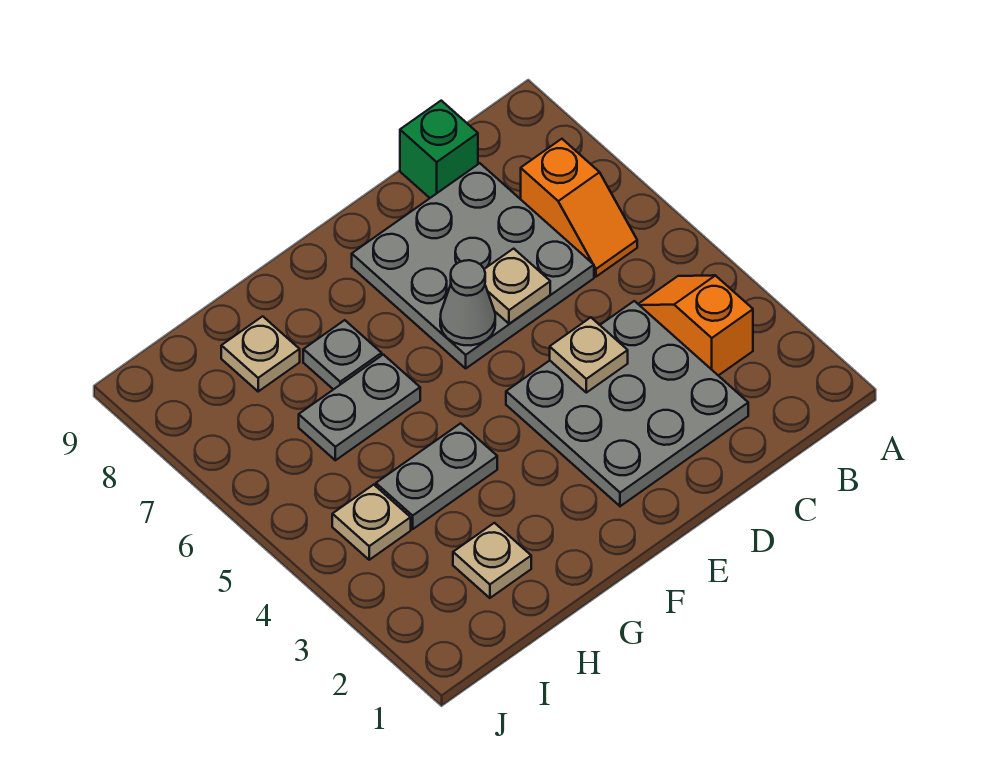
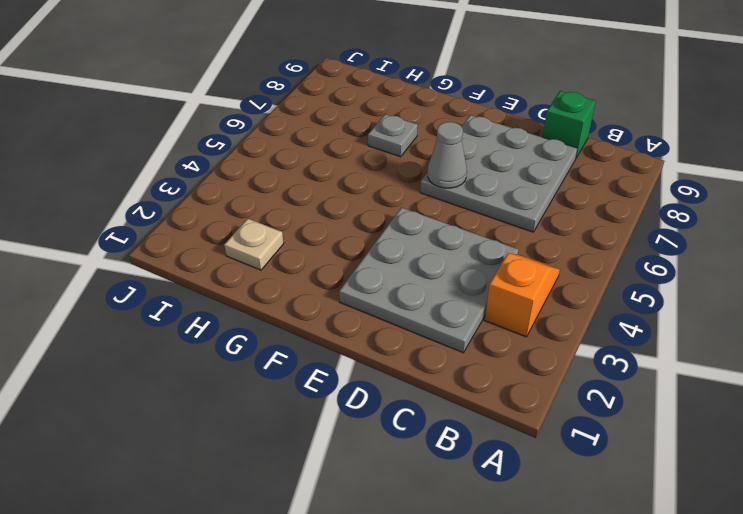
none -> orange 1x2 slope [521,139,637,277]
none -> grey 1x2 plate [376,423,497,529]
none -> grey 1x2 plate [299,355,420,460]

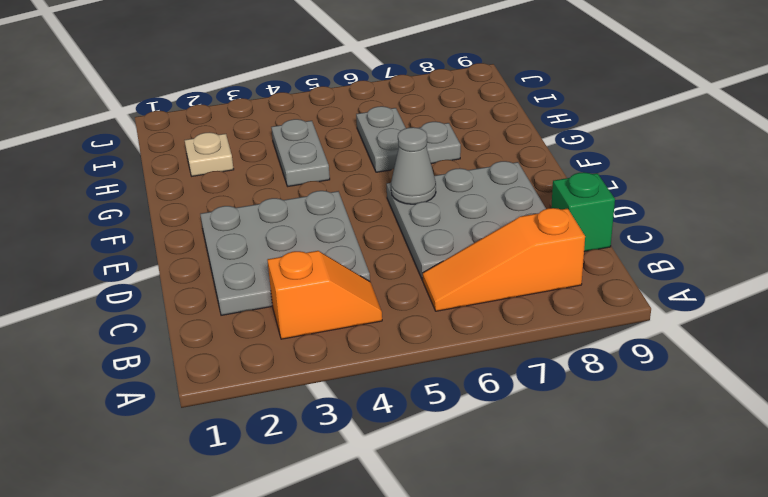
orange 1x3 slope [423,208,585,311] -> orange 1x2 slope [521,139,637,277]
none -> tan 1x1 plate [221,316,300,391]
none -> tan 1x1 plate [332,485,411,560]
none -> tan 1x1 plate [550,318,628,393]

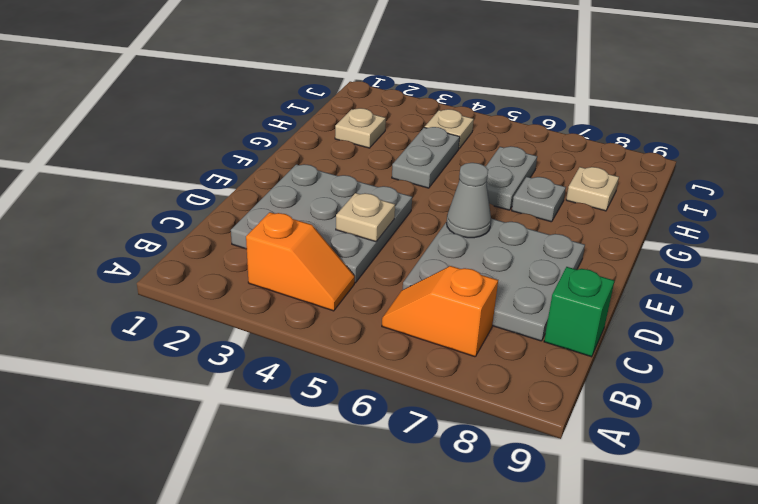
none -> tan 1x1 plate [484,249,550,324]

